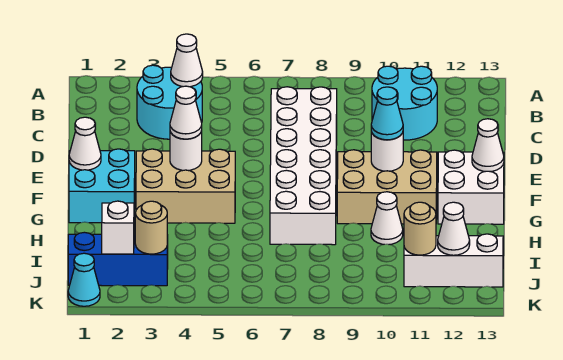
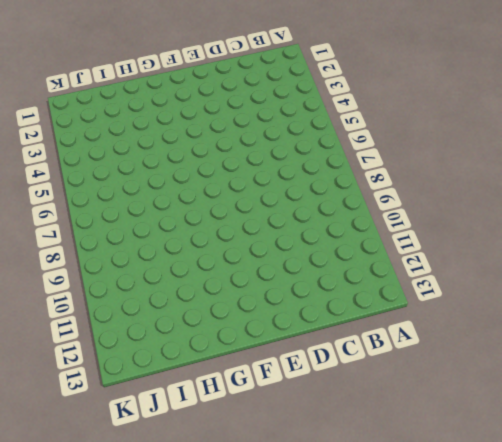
none -> cyan 2x2 round brick [137,65,202,139]
none -> cyan 2x2 round brick [372,66,437,140]
none -> white 2x6 brick [270,87,337,245]

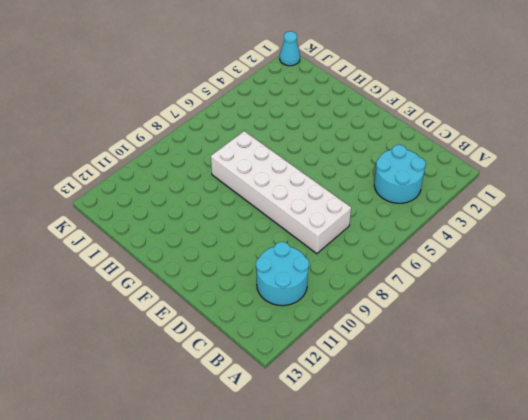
none -> cyan 2x2 brick [69,149,135,223]
none -> tan 2x3 brick [136,149,235,223]
none -> tan 2x3 brick [337,150,437,224]

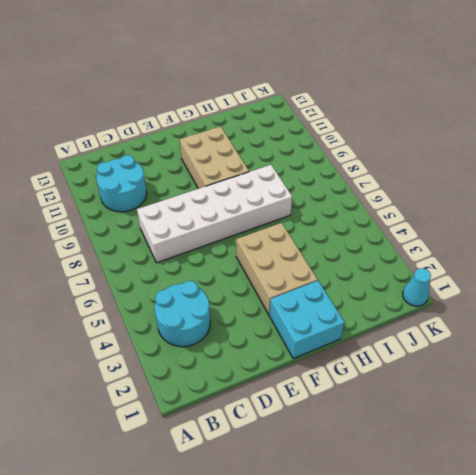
none -> white 2x2 brick [438,150,504,224]
none -> white 1x1 cone [371,192,403,244]
none -> blue 1x3 brick [68,232,168,286]

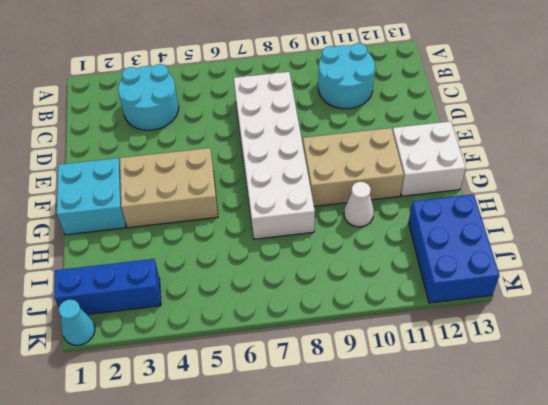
blue 2x3 brick [409,194,500,303] -> white 1x3 brick [404,234,503,287]
none -> white 1x1 cone [171,34,203,87]
none -> white 1x1 cone [69,117,101,170]
none -> white 1x1 round brick [170,131,202,170]

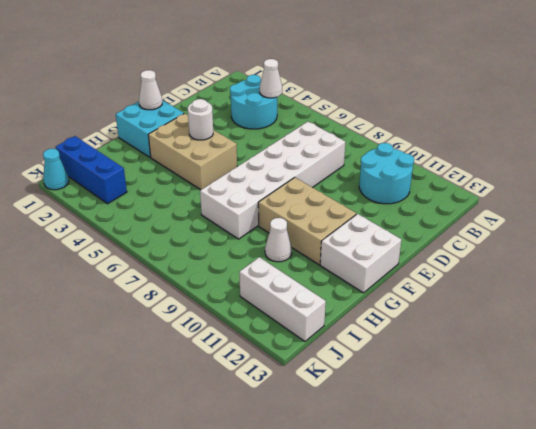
none -> white 1x1 round brick [371,132,403,171]
none -> white 1x1 cone [472,119,504,172]
none -> white 1x1 brick [102,201,134,254]

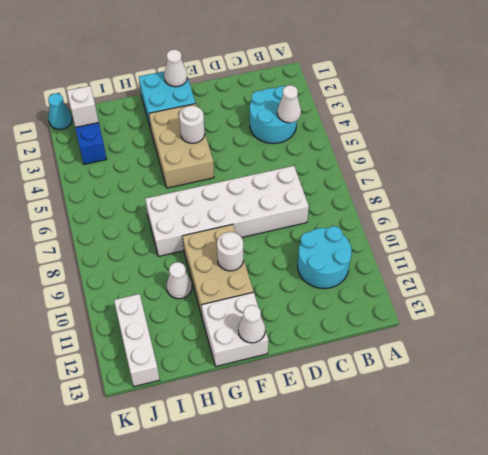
none -> tan 1x1 round brick [135,201,167,254]
none -> tan 1x1 round brick [404,202,436,255]
none -> white 1x1 cone [438,202,470,255]

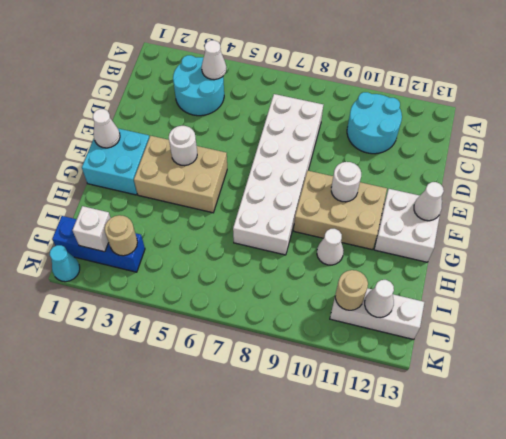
none -> white 1x1 cone [170,86,202,139]
none -> cyan 1x1 cone [371,87,403,140]

